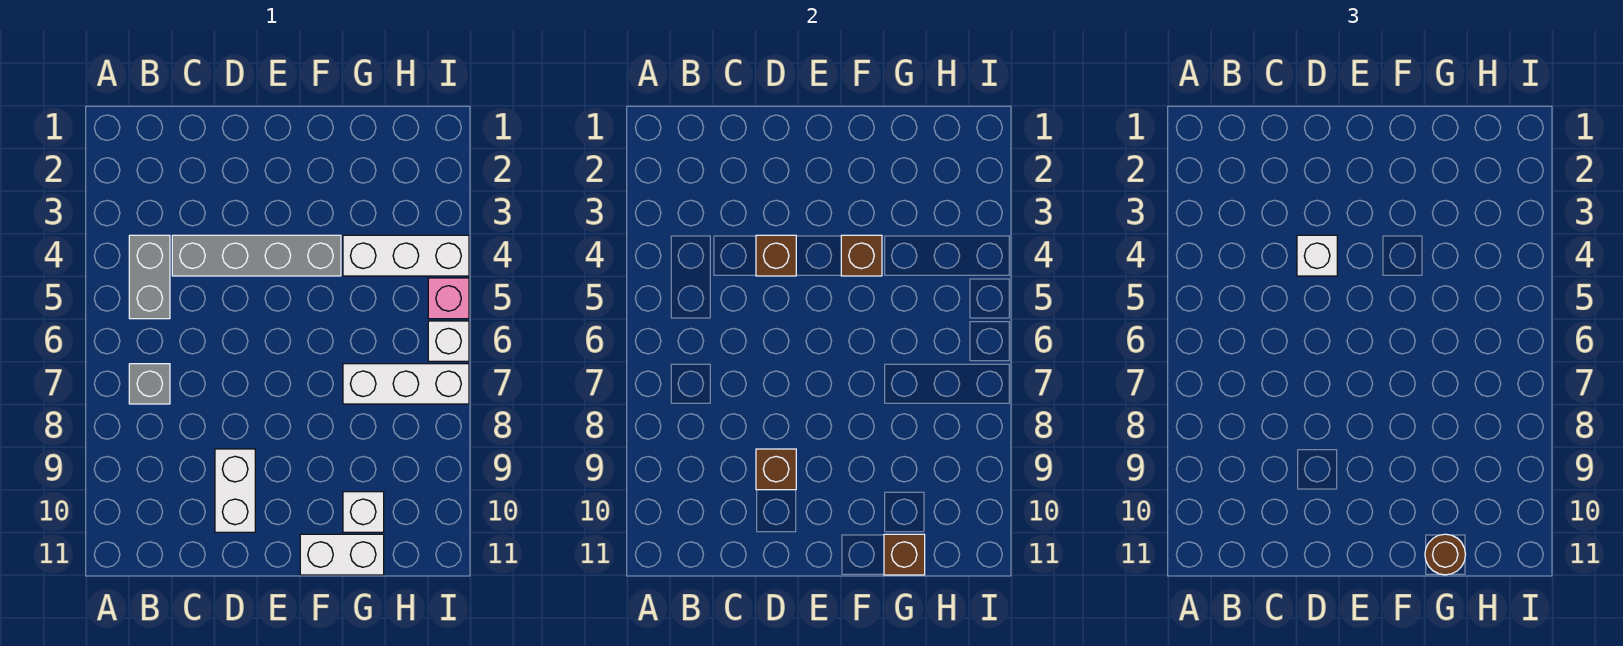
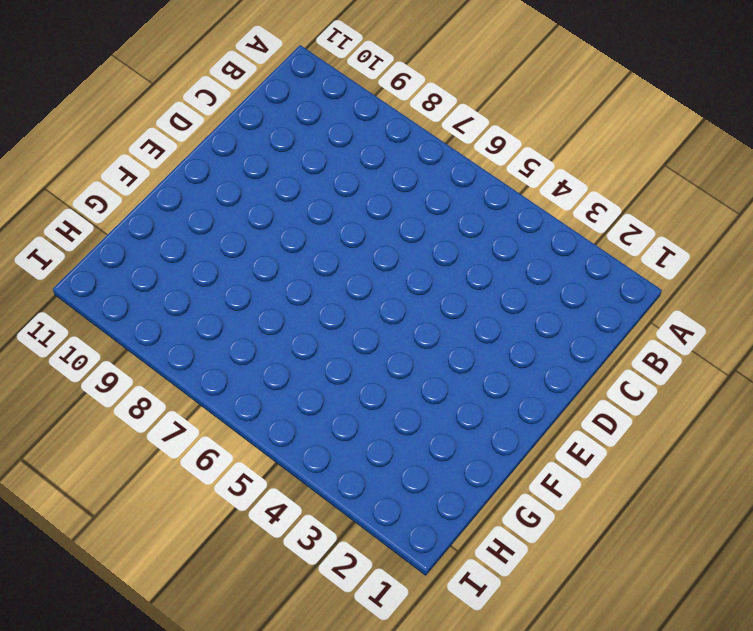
none -> grey 1x2 brick [129,235,170,319]
none -> grey 1x1 brick [129,364,170,404]
none -> grey 1x4 brick [172,235,341,276]

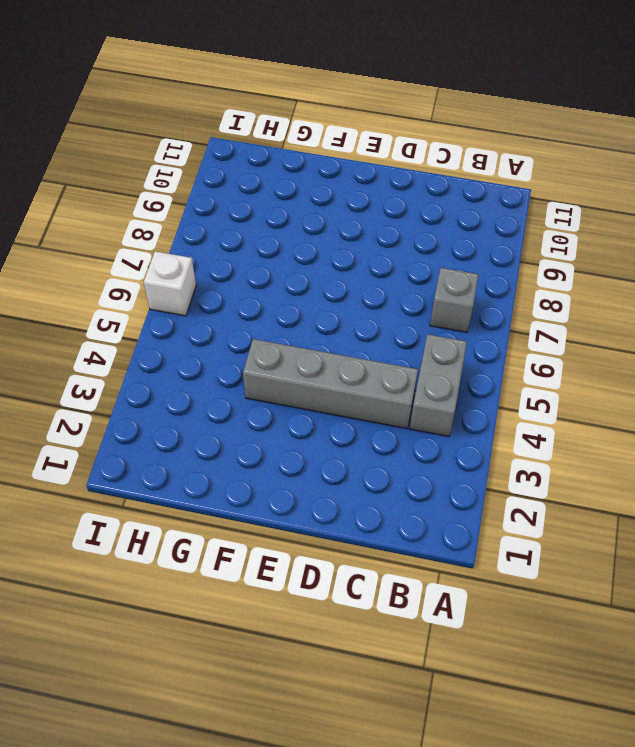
none -> white 1x2 brick [215,449,255,532]
none -> white 1x2 brick [300,534,384,575]
none -> white 1x3 brick [343,235,469,276]

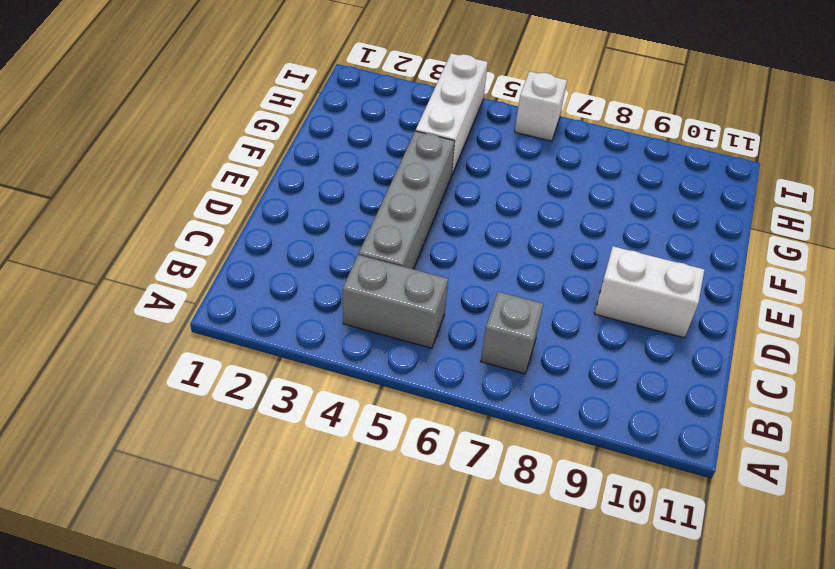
none -> white 1x2 brick [300,534,384,575]
none -> white 1x3 brick [343,364,469,404]
none -> white 1x1 brick [343,492,384,532]

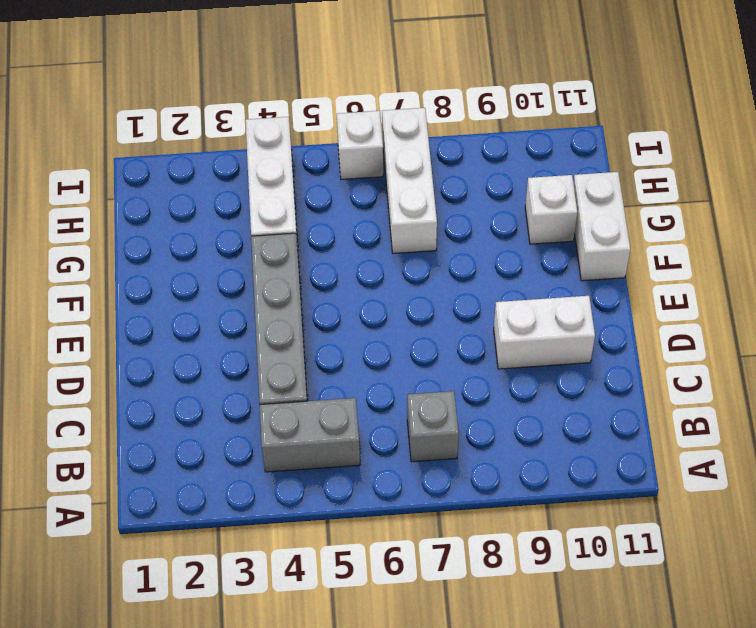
none -> pink 1x1 brick [428,278,469,319]
none -> brown 1x1 brick [756,235,796,276]
none -> brown 1x1 brick [756,449,796,490]

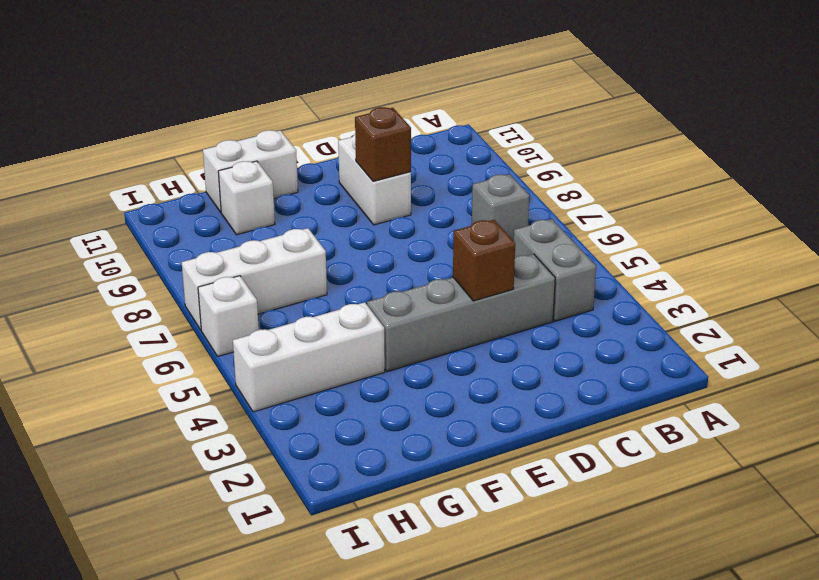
none -> pink 1x1 brick [428,278,469,319]
none -> brown 1x1 brick [841,235,882,276]
none -> brown 1x1 brick [884,534,925,575]

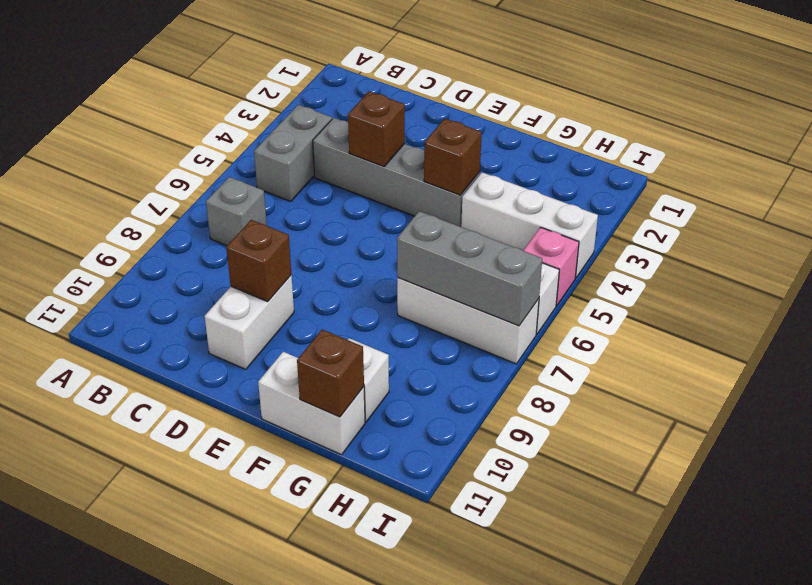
grey 1x3 brick [397,211,542,326] -> none
none -> white 1x1 brick [1297,235,1337,276]
none -> brown 1x1 round brick [1425,534,1465,575]

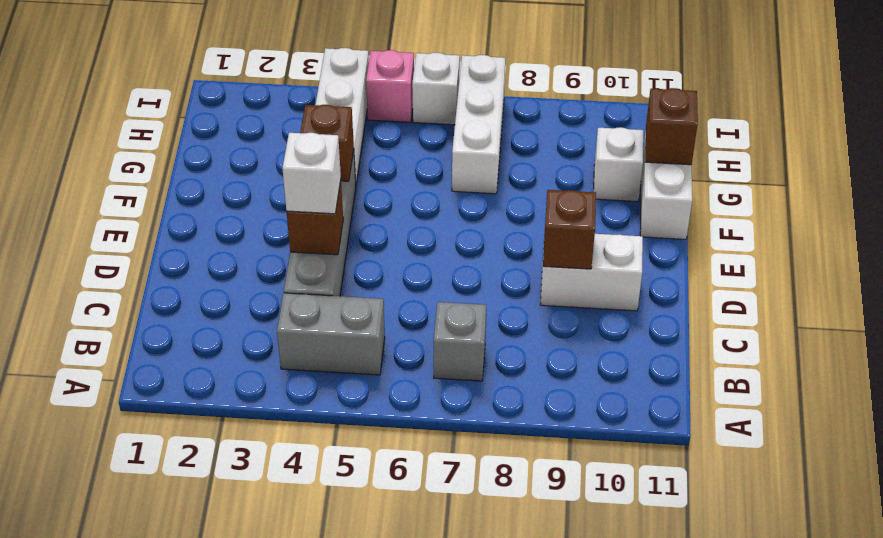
none -> brown 1x1 round brick [1425,534,1465,575]

